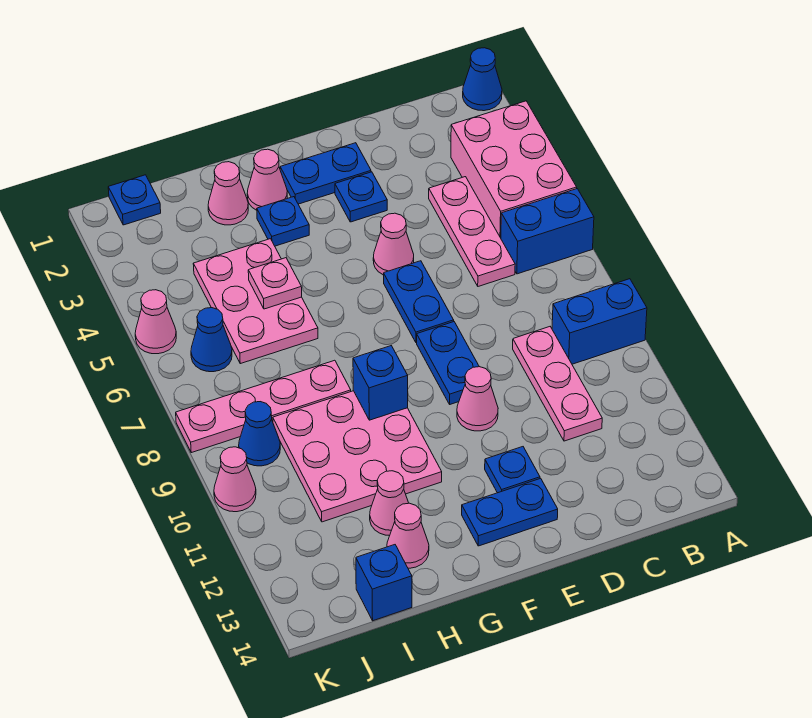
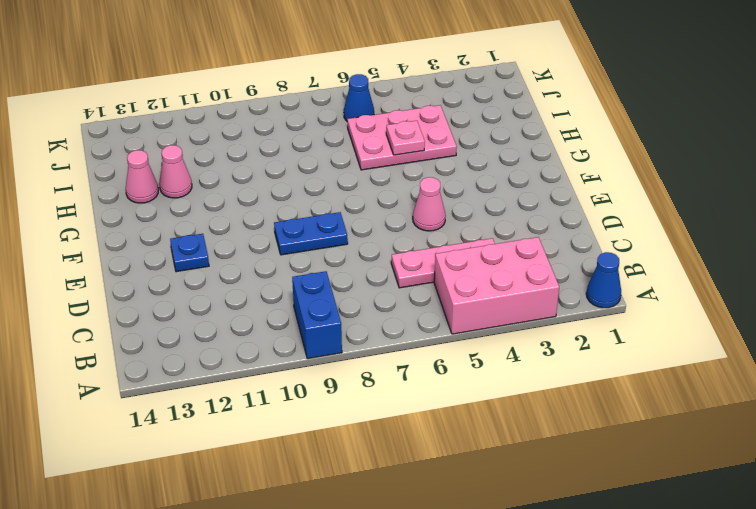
none -> blue 1x2 brick [501,189,594,274]
none -> pink 1x3 plate [513,327,602,441]
none -> blue 1x2 plate [280,143,371,204]
none -> blue 1x1 plate [335,172,387,222]

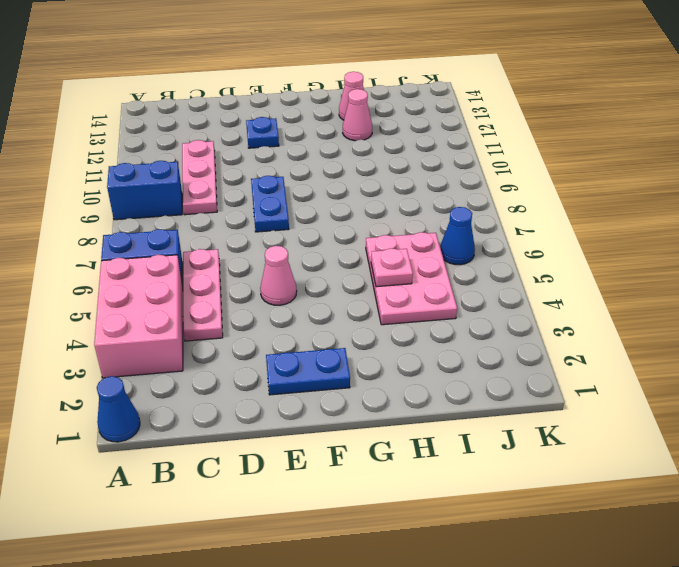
none -> blue 1x1 plate [335,172,387,222]
none -> blue 1x2 plate [384,261,454,343]
none -> pink 1x1 cone [457,367,498,431]
none -> blue 1x2 plate [462,478,558,546]

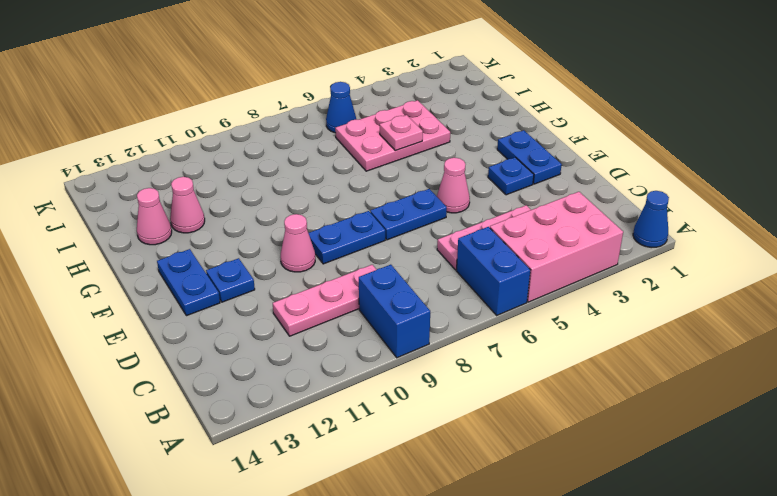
none -> pink 1x1 cone [247,149,287,210]
none -> blue 1x1 plate [257,197,309,246]
none -> pink 3x3 plate [273,391,442,522]
none -> pink 1x1 cone [208,162,248,225]

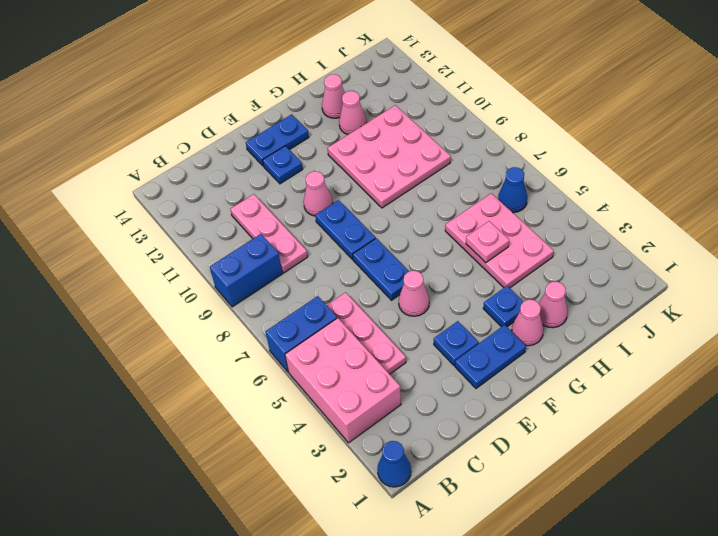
none -> pink 1x4 plate [176,360,351,453]
none -> blue 1x1 brick [356,545,412,621]
none -> blue 1x1 plate [108,175,161,225]
none -> blue 1x1 cone [239,402,280,466]

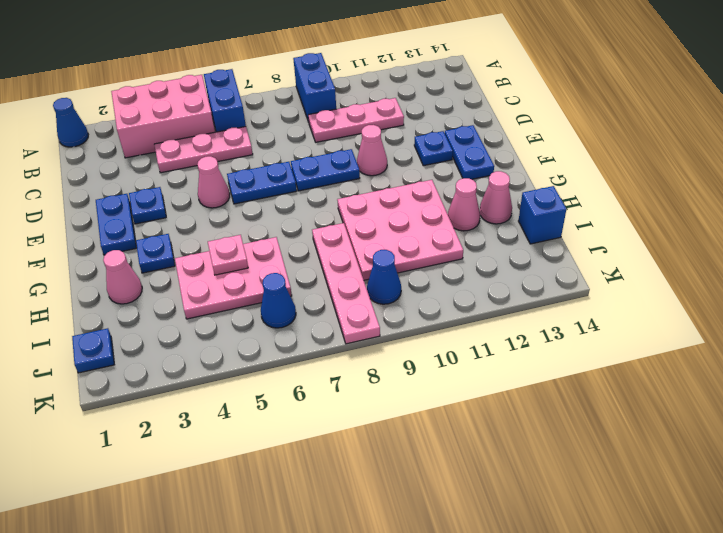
none -> pink 1x1 cone [247,149,287,210]
none -> pink 1x1 cone [135,290,176,354]
none -> pink 1x1 cone [214,447,256,512]
none -> blue 1x1 brick [353,346,408,420]

